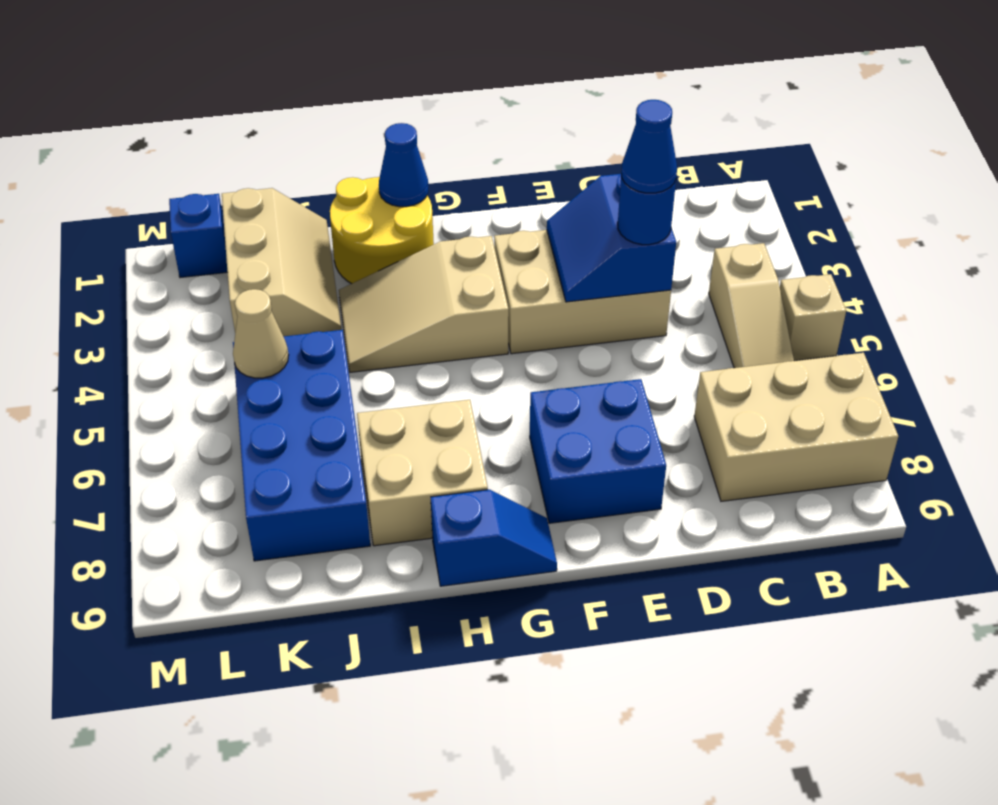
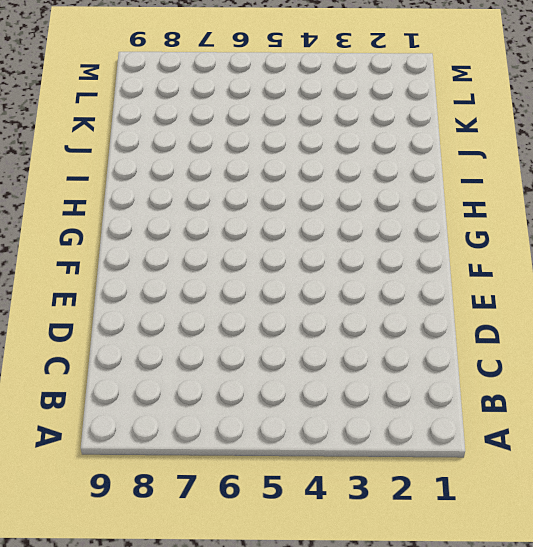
none -> tan 1x1 brick [780,274,846,361]
none -> tan 2x3 brick [694,353,898,501]
none -> tan 1x3 slope [709,243,794,368]

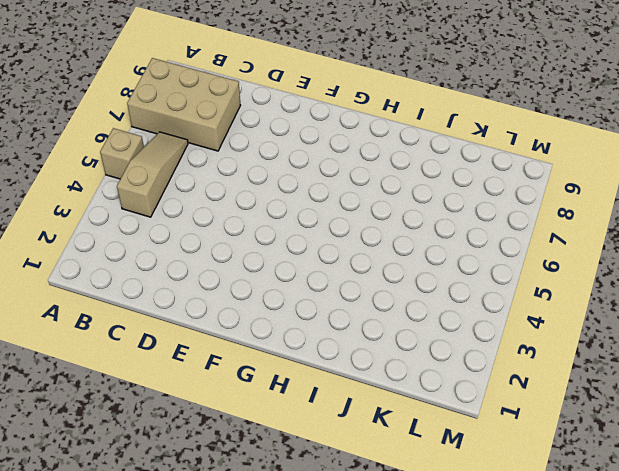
none -> tan 2x3 brick [494,230,671,354]
none -> blue 2x2 brick [530,379,666,523]
none -> tan 2x3 slope [339,236,509,372]

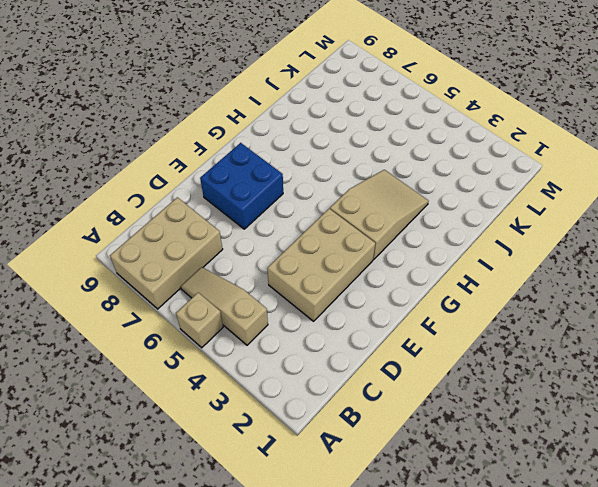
none -> blue 1x2 slope [431,490,557,586]
none -> yellow 2x2 round brick [330,177,434,284]
none -> tan 2x2 brick [357,400,488,546]

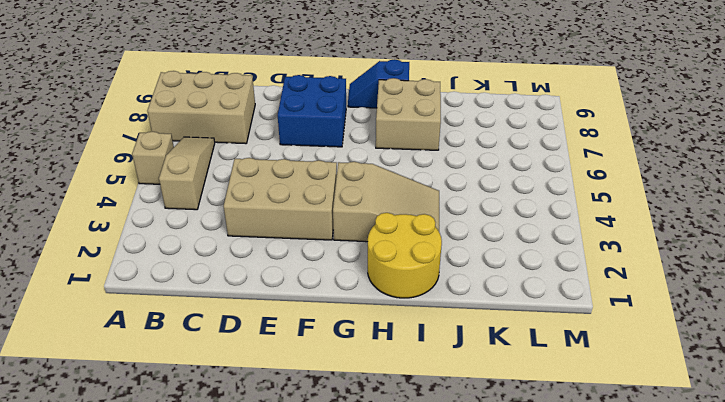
none -> tan 2x3 slope [222,188,341,337]
none -> blue 2x4 brick [233,330,370,561]
none -> blue 1x1 brick [169,194,227,278]

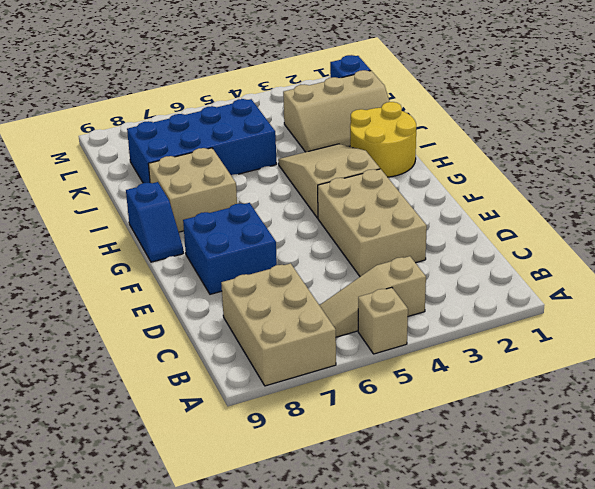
none -> blue 2x2 slope [547,174,676,302]
none -> blue 1x1 cone [379,123,428,207]
none -> tan 1x1 cone [233,289,289,378]

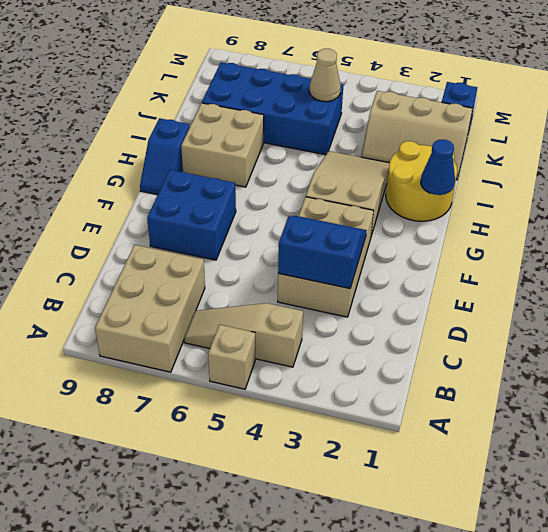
none -> blue 1x1 round brick [618,175,676,245]
none -> blue 1x1 cone [621,100,677,193]

